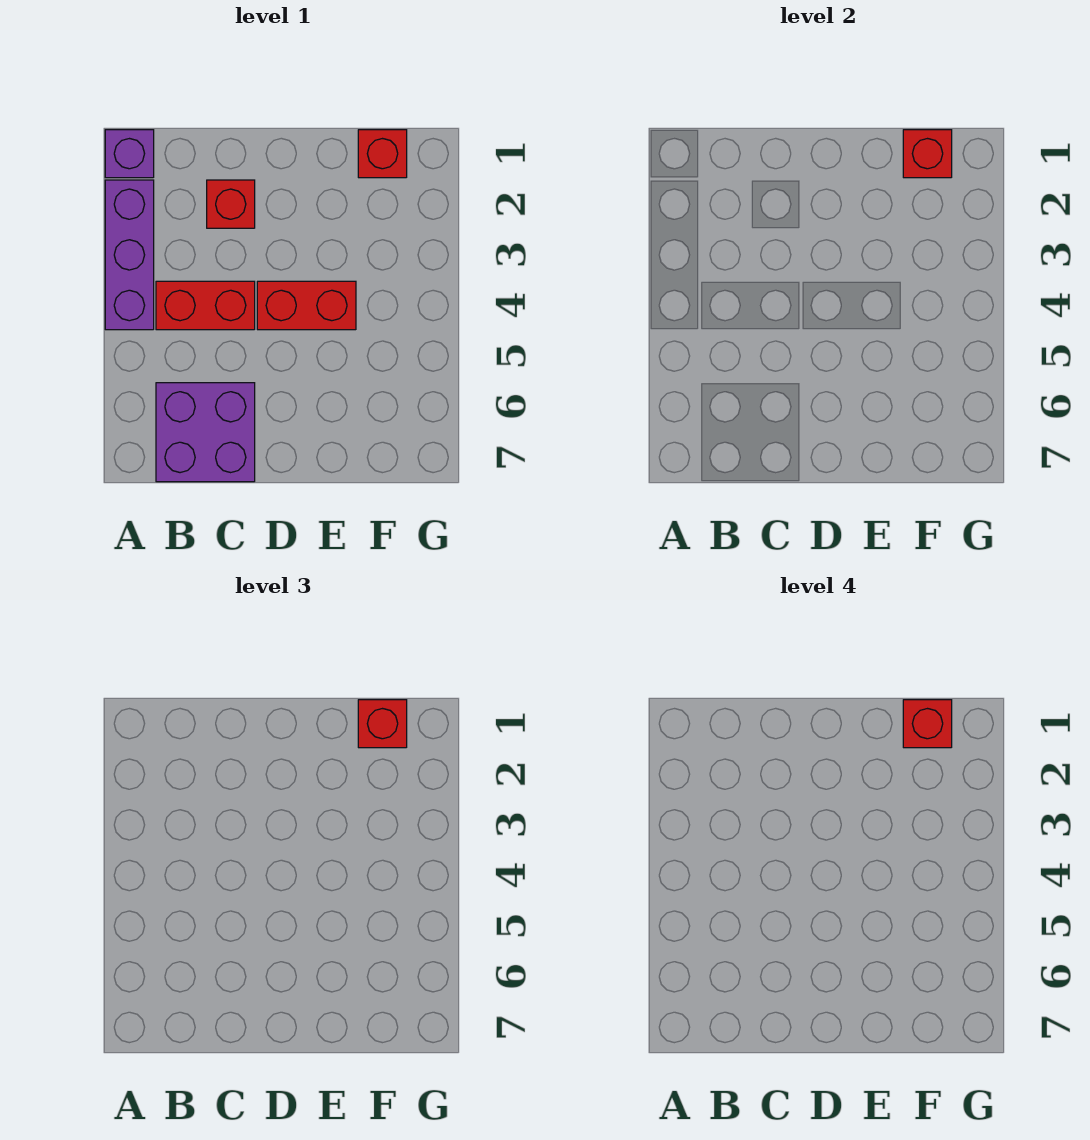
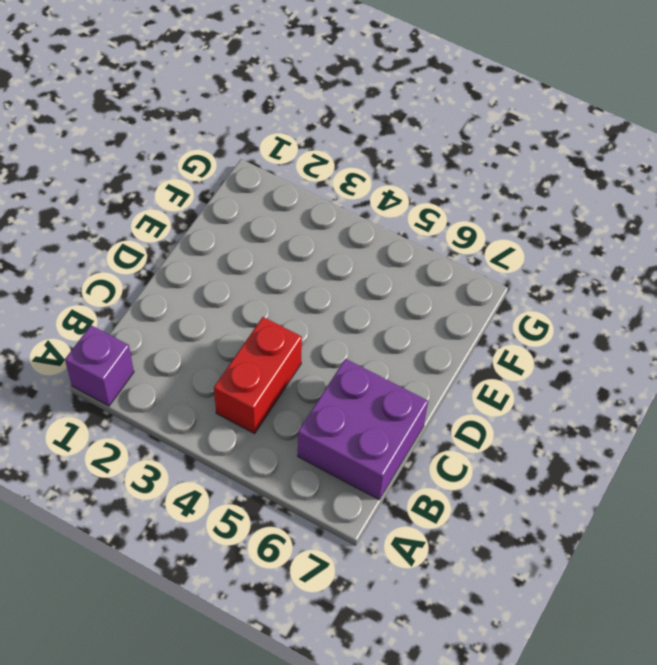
none -> purple 1x3 brick [105,180,154,330]
none -> red 1x1 brick [207,180,255,228]

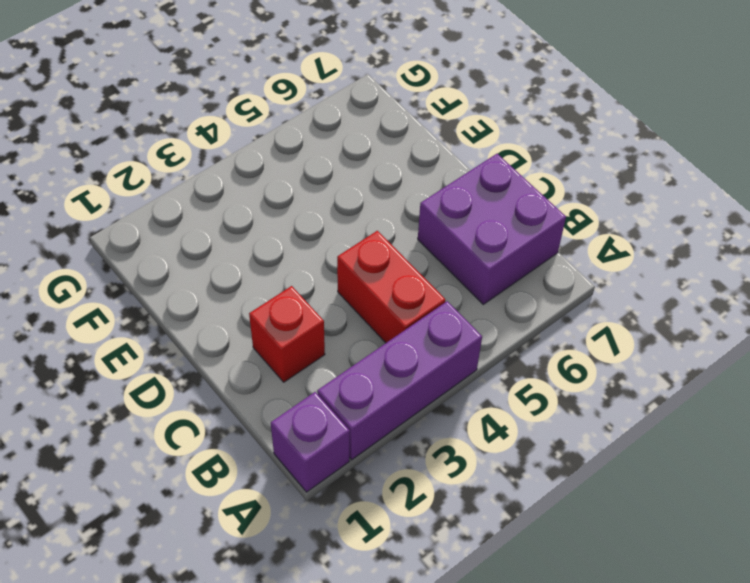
none -> red 1x2 brick [257,281,356,330]
none -> red 1x1 brick [358,130,407,178]

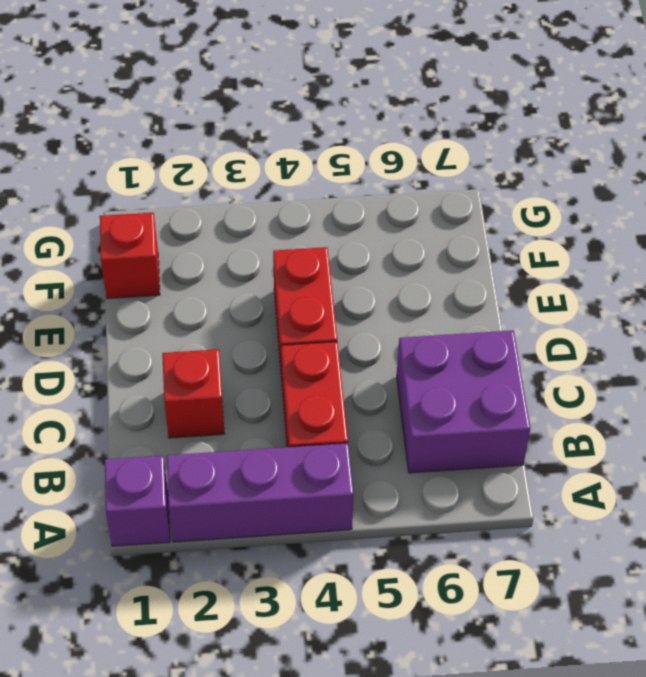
none -> red 1x1 brick [903,130,952,178]
none -> red 1x1 brick [358,700,407,748]

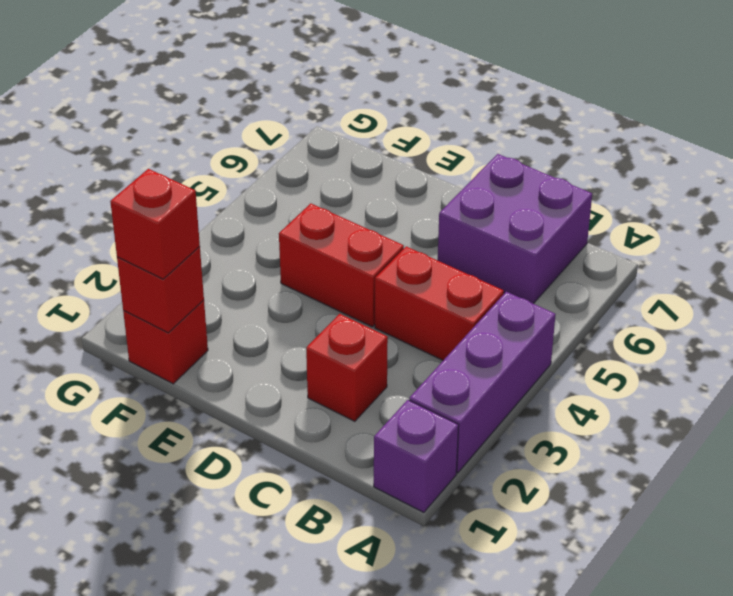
none -> red 1x1 brick [903,700,952,748]

